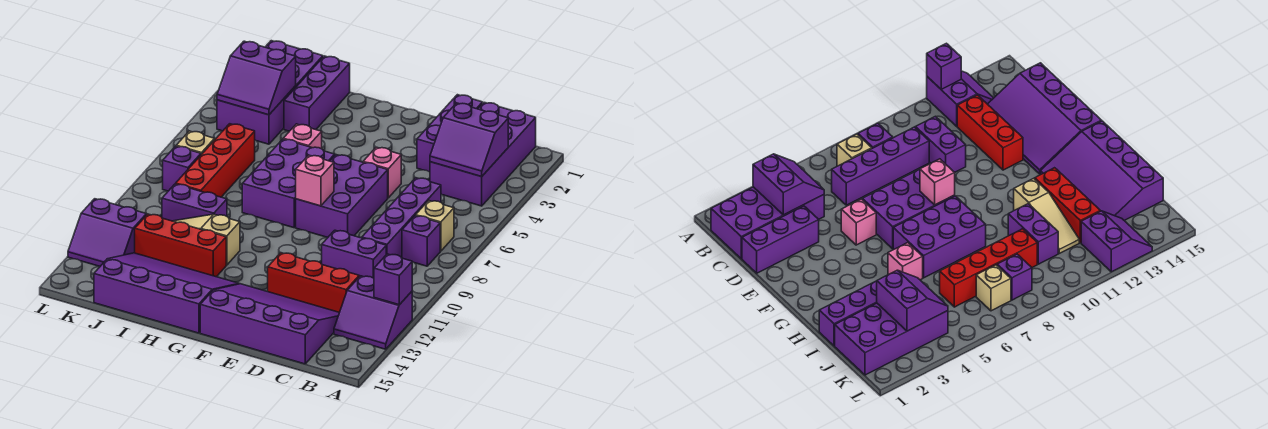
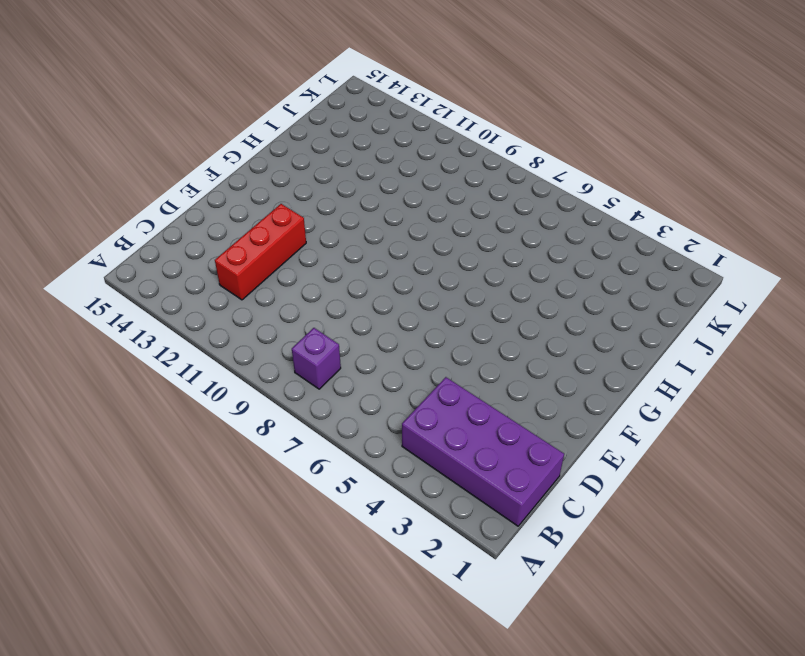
none -> purple 2x2 slope [334,276,412,349]
none -> tan 1x1 brick [416,201,454,251]
none -> purple 1x4 brick [362,178,441,258]

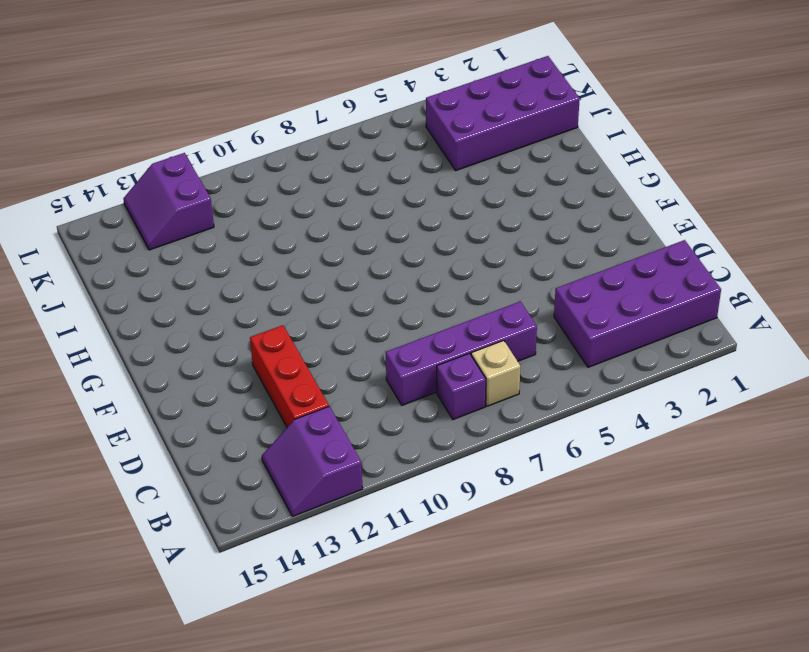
none -> purple 1x2 brick [322,230,386,278]
none -> purple 3x4 slope [200,284,339,364]
none -> purple 1x3 brick [417,95,482,172]

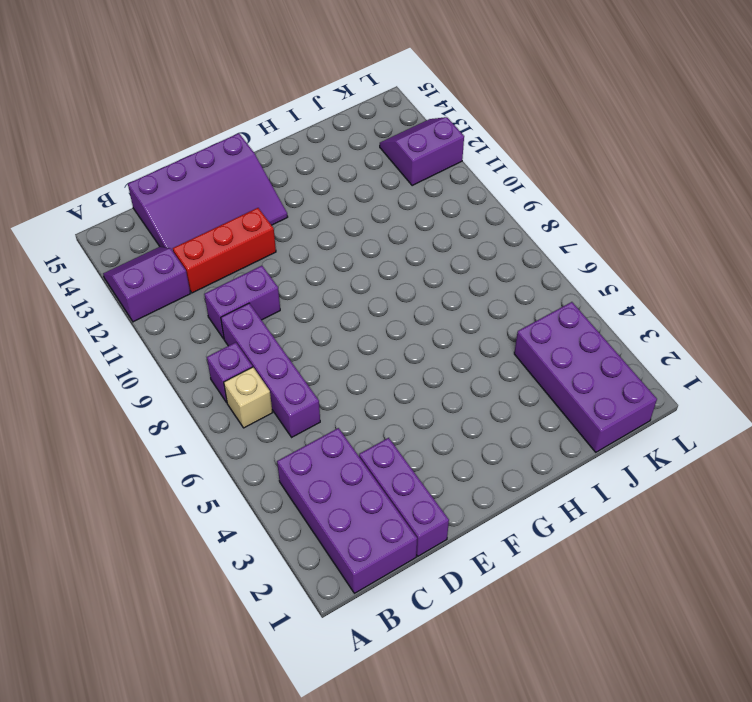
none -> pink 1x1 brick [363,147,401,198]
none -> purple 2x3 brick [296,155,388,238]
none -> purple 2x3 brick [242,139,335,228]

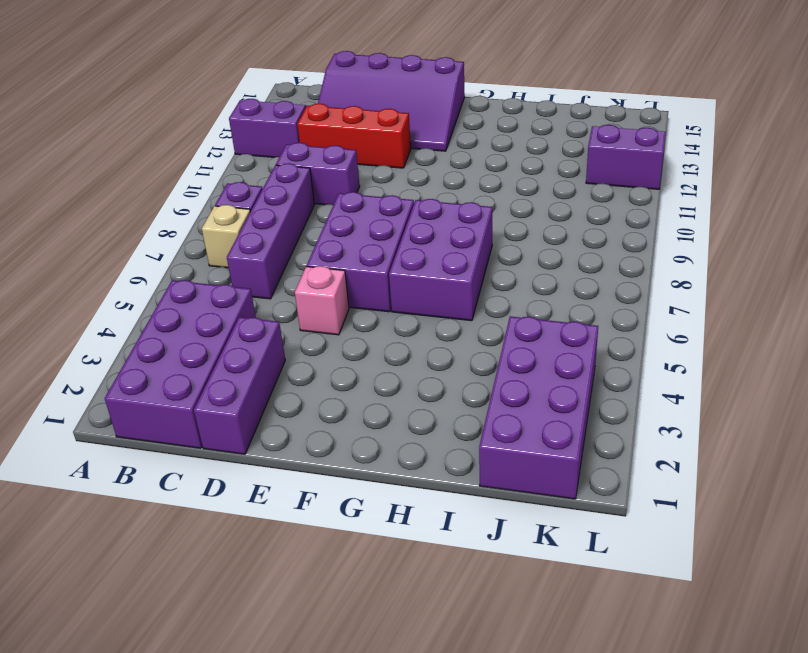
none -> purple 3x4 slope [94,253,239,333]
none -> pink 1x1 brick [283,124,322,149]
none -> tan 1x3 slope [174,214,240,265]

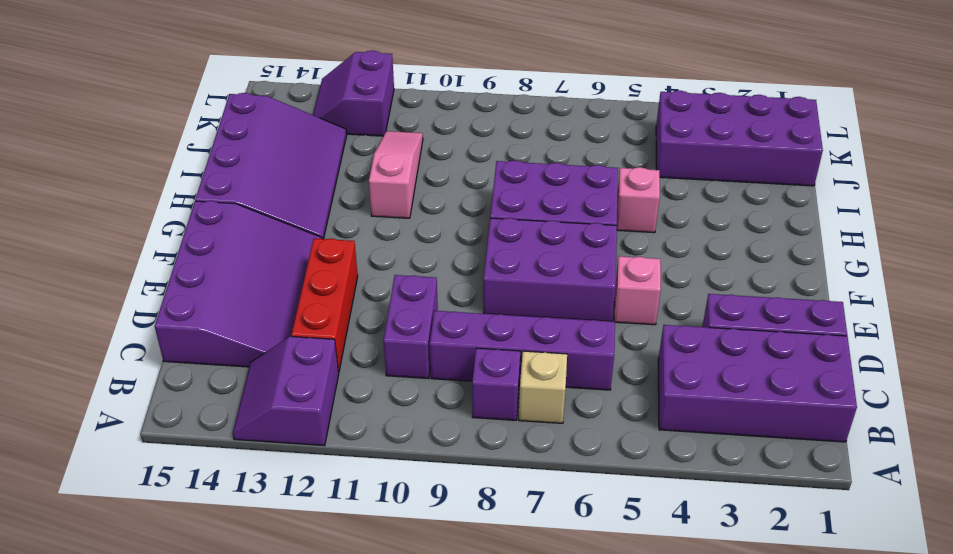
pink 1x3 slope [369,131,423,218] -> tan 1x3 slope [174,214,240,265]
none -> red 1x3 brick [135,214,226,277]
none -> purple 1x3 brick [284,56,350,131]
none -> purple 1x2 brick [162,184,227,221]

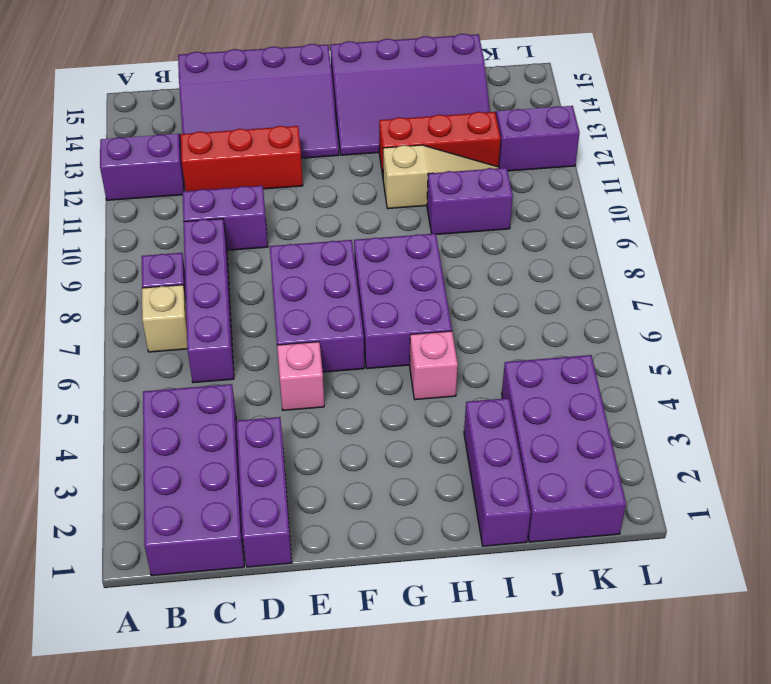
none -> red 1x4 brick [176,124,255,197]
none -> tan 1x1 brick [176,131,215,155]
none -> purple 1x1 brick [163,146,201,191]

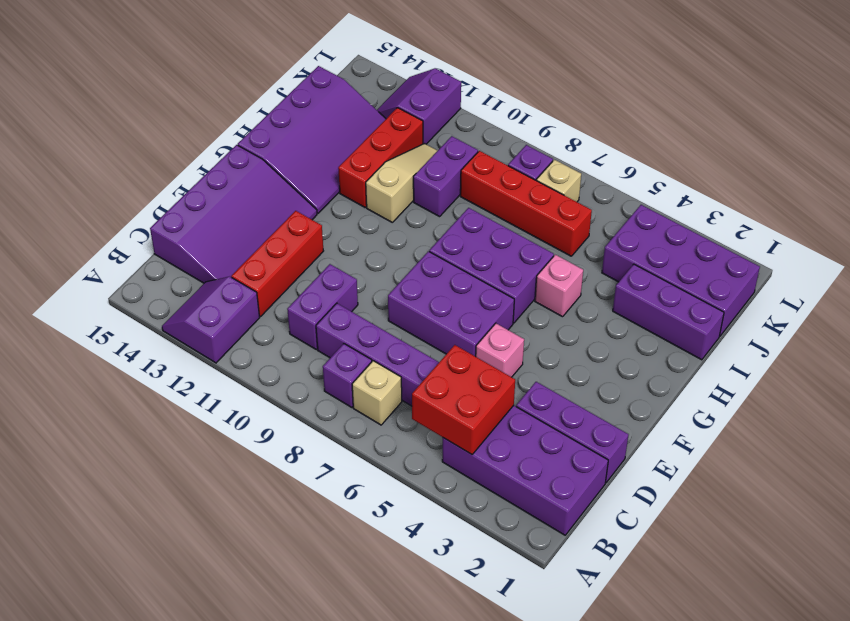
red 2x2 brick [412,345,515,454] -> purple 2x2 slope [430,103,508,177]
none -> purple 1x1 brick [374,254,412,305]
none -> pink 1x1 brick [296,155,334,206]
none -> purple 2x2 slope [217,41,296,115]

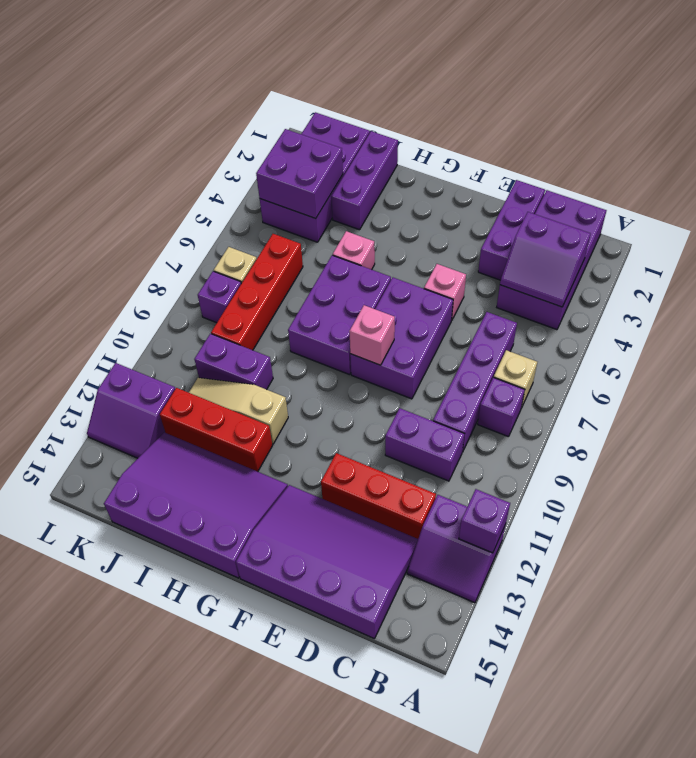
purple 2x2 brick [256,129,343,219] -> purple 2x2 slope [217,41,296,115]

